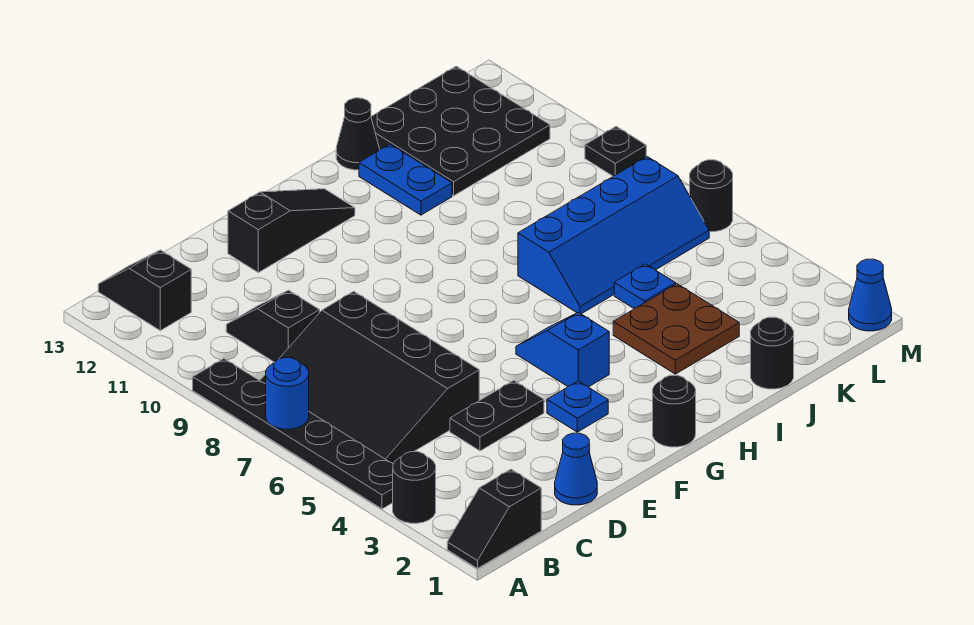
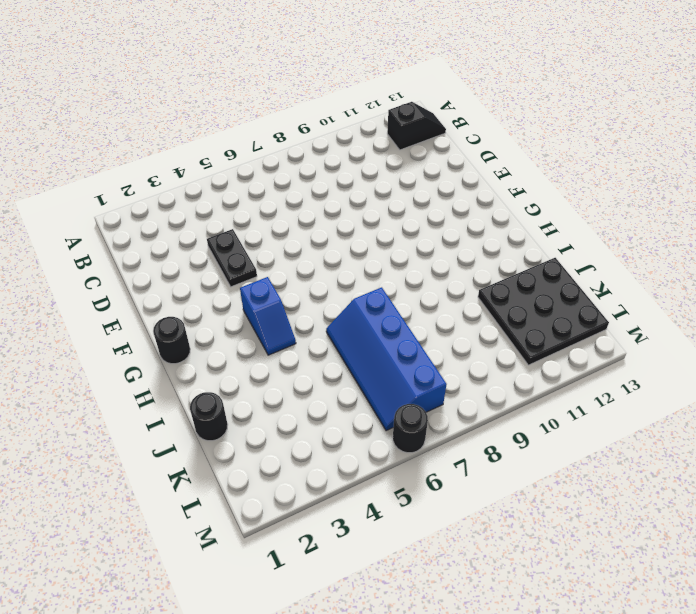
blue 1x2 slope [240,277,296,355] -> blue 1x2 slope turned to [516,312,609,387]
none -> black 1x2 slope [447,469,541,569]
none -> black 1x1 round brick [393,452,436,523]
none -> black 1x6 plate [193,359,393,509]

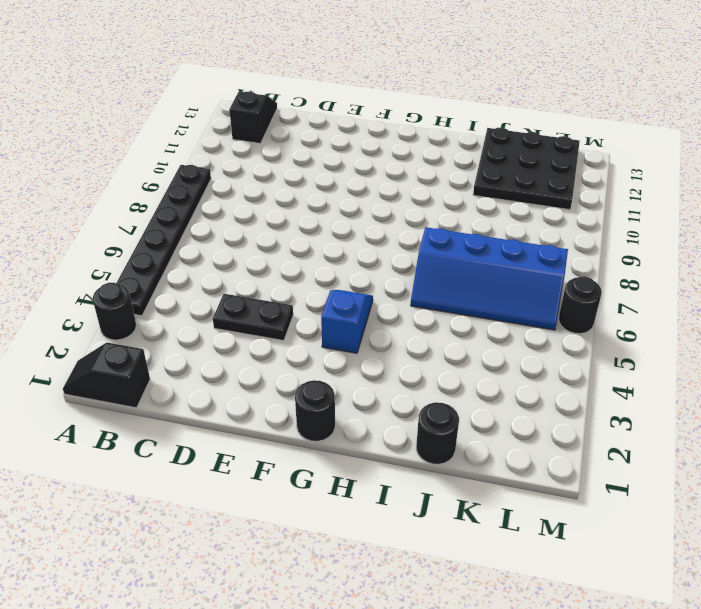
none -> black 3x4 slope [260,291,479,464]
none -> black 1x2 slope [226,290,320,362]
none -> blue 1x1 cone [555,433,597,505]

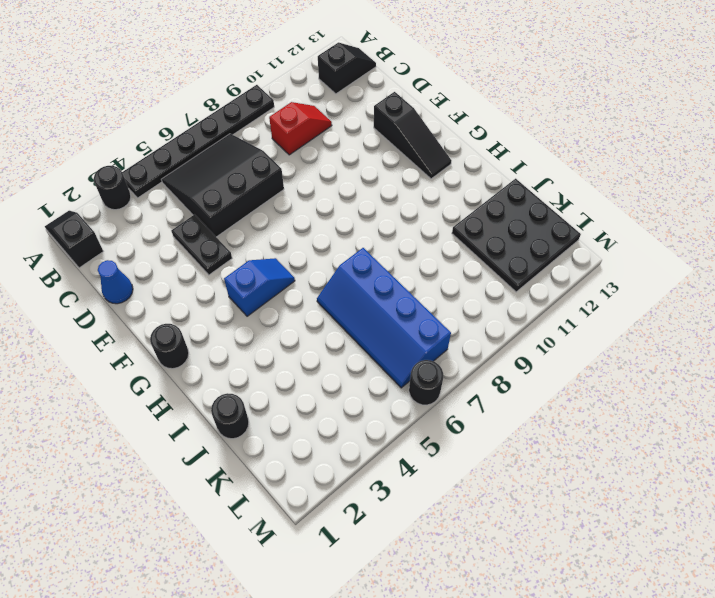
black 3x3 slope [161,134,284,237] -> black 3x4 slope [260,291,479,464]
red 1x2 slope [269,102,332,155] -> black 1x2 slope [226,290,320,362]
none -> blue 1x1 plate [547,381,608,432]
none -> brown 2x2 plate [613,284,739,374]
none -> blue 1x2 plate [359,144,452,215]

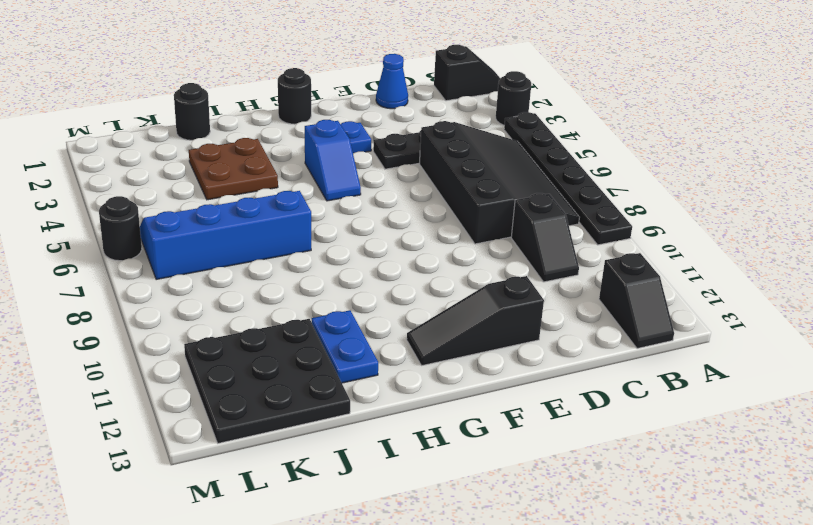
none -> black 1x1 cone [336,98,379,170]
none -> blue 1x1 plate [614,264,676,308]
none -> blue 1x1 cone [849,259,892,331]

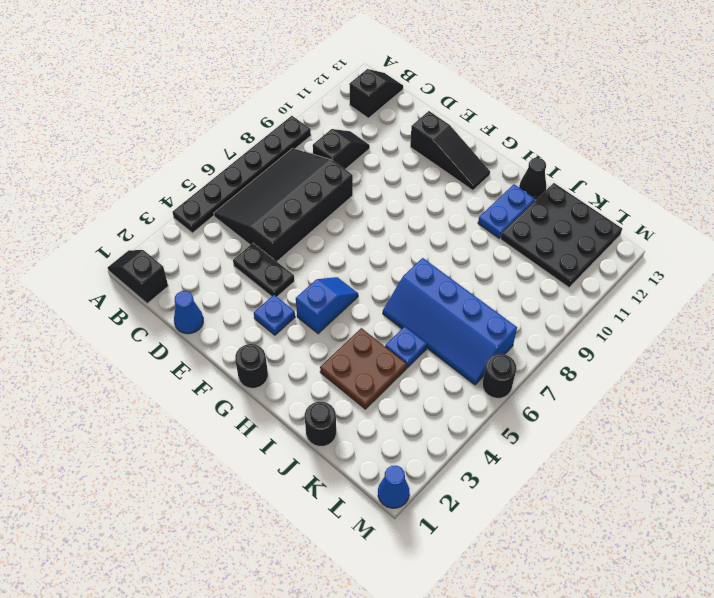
none -> black 1x1 round brick [393,452,436,523]
none -> black 1x1 plate [585,127,646,176]
none -> blue 1x1 round brick [266,358,309,429]

